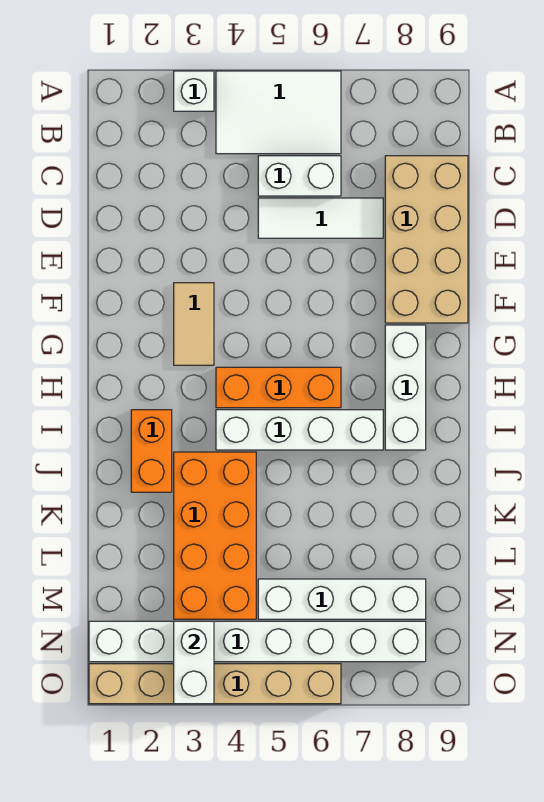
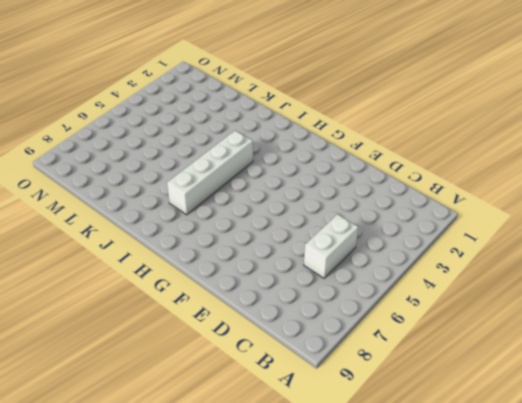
none -> white 1x1 brick [174,71,214,111]
none -> white 2x3 tile [216,71,341,154]
none -> tan 2x4 brick [385,156,468,323]

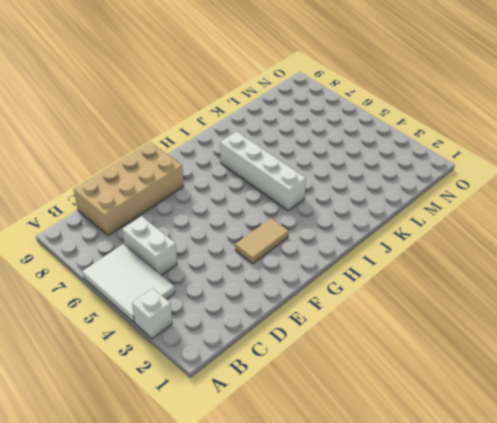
none -> white 1x3 tile [258,198,383,238]
none -> white 1x3 brick [385,325,426,450]
none -> orange 1x3 brick [216,367,341,408]

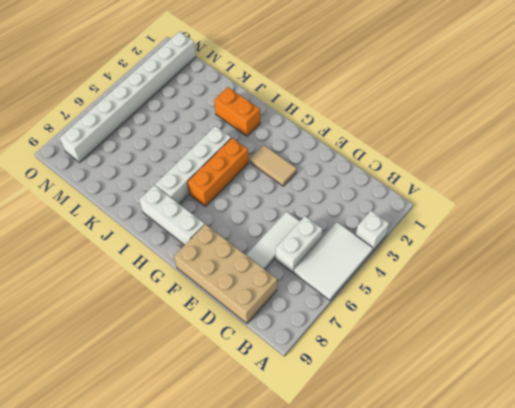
none -> orange 2x4 brick [174,452,256,619]
none -> white 1x4 brick [258,579,426,619]
none -> tan 1x6 brick [89,664,341,704]

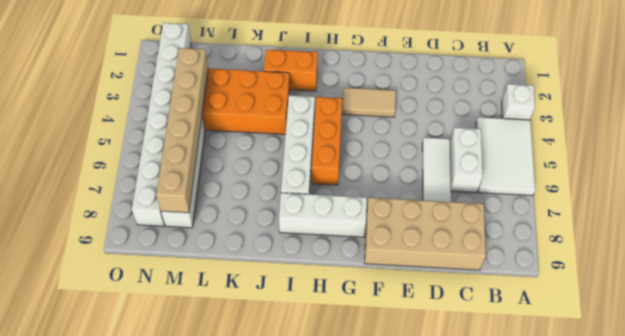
tan 1x6 brick [156,48,208,213] -> tan 1x6 brick moved to [89,664,341,704]
none -> white 1x2 brick [174,621,214,704]

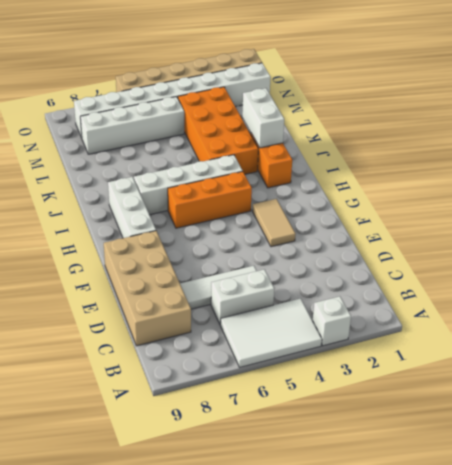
white 1x2 brick [242,88,284,148] -> white 1x2 brick moved to [174,621,214,704]

